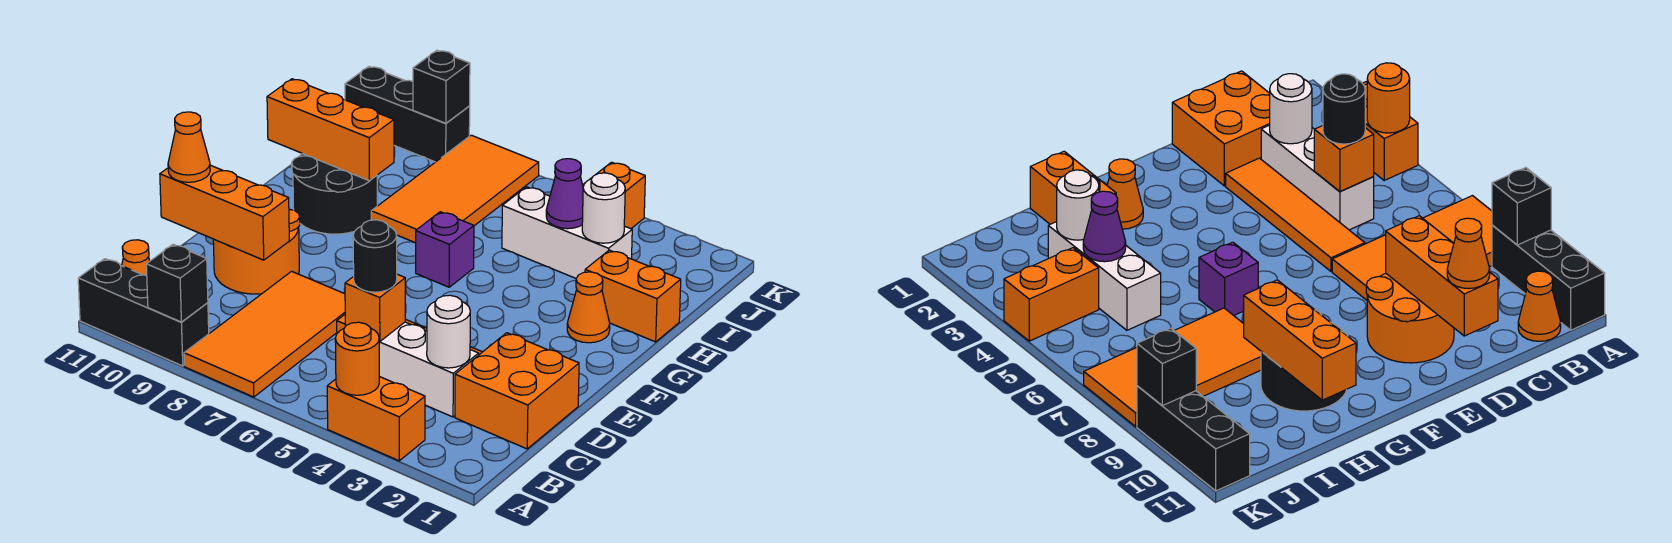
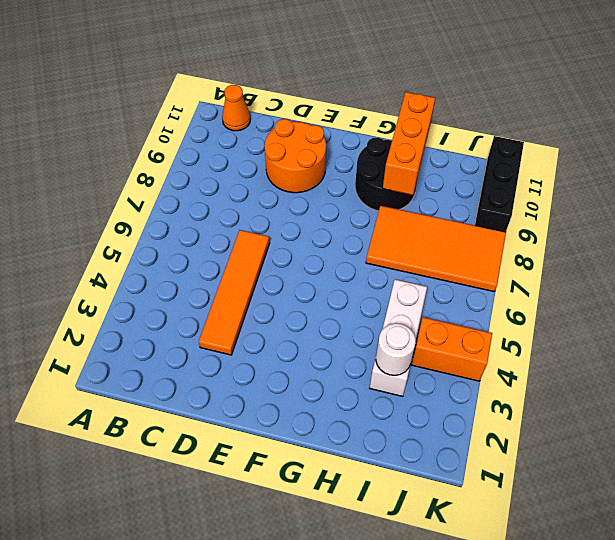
none -> orange 1x2 brick [327,377,425,461]
none -> orange 2x4 tile [184,271,345,397]
none -> black 1x3 brick [78,259,209,366]

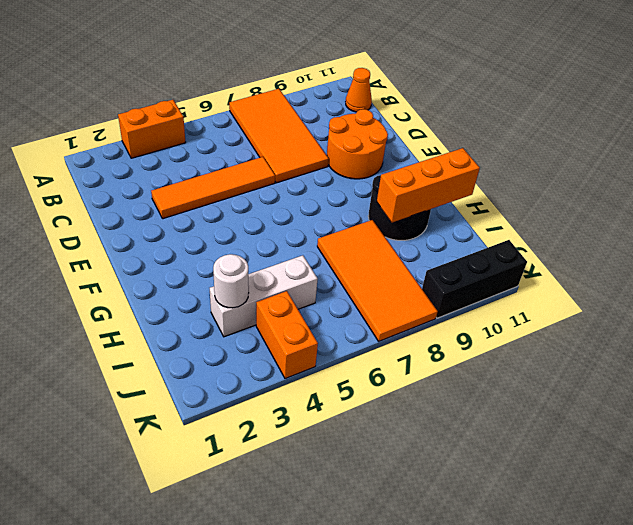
none -> black 1x3 brick [78,259,209,366]
none -> orange 2x2 brick [455,333,579,449]
none -> white 1x3 brick [379,322,479,417]

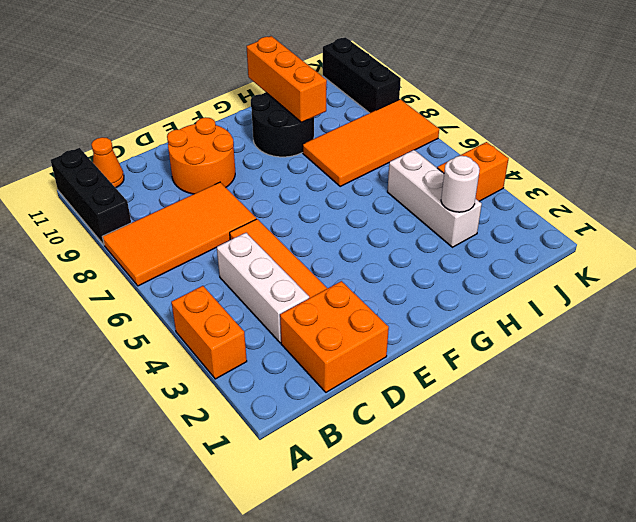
none -> orange 1x1 cone [567,272,610,343]
none -> purple 1x1 brick [416,212,474,287]
none -> orange 1x2 brick [585,250,681,342]

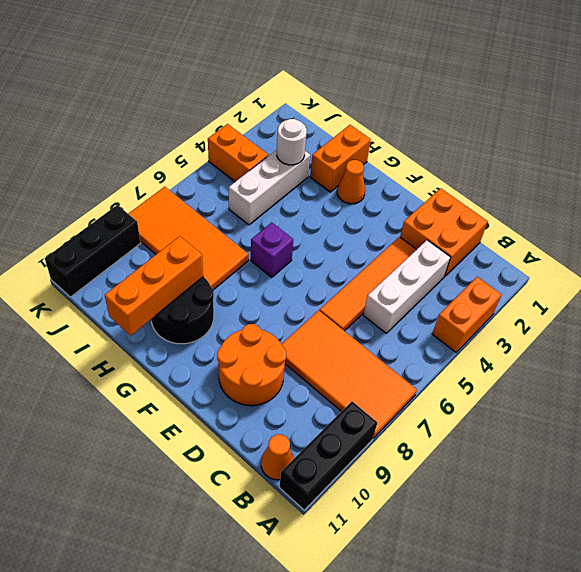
none -> orange 1x1 round brick [335,322,379,395]
none -> black 1x1 brick [146,244,208,322]
none -> white 1x1 round brick [427,295,470,368]

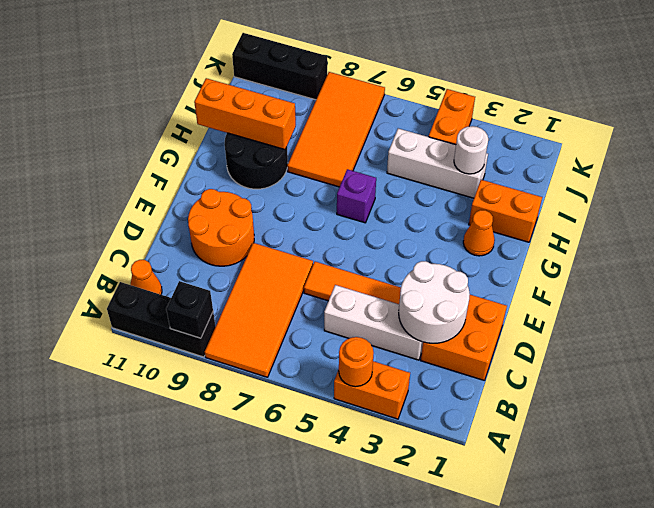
white 2x2 round brick [399,261,470,343] -> white 1x1 round brick [427,295,470,368]
none -> orange 1x1 brick [345,274,405,342]
none -> orange 1x3 brick [160,165,289,260]
none -> purple 1x1 cone [546,159,583,229]

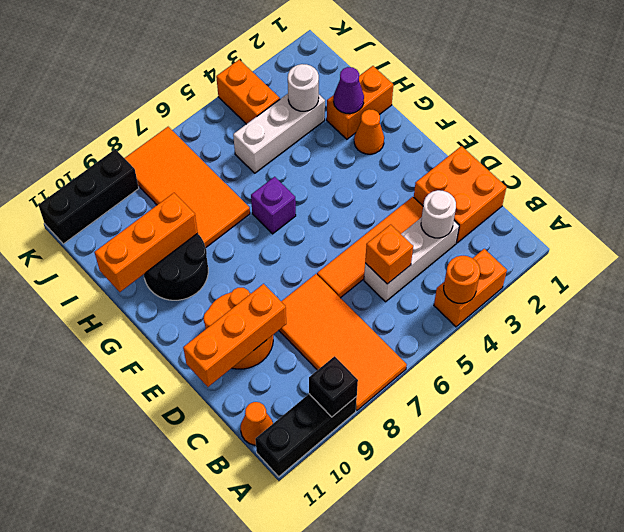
purple 1x1 cone [334,67,364,114] -> purple 1x1 cone moved to [546,159,583,229]
none -> black 1x1 brick [413,50,470,123]
none -> black 1x1 round brick [353,220,397,292]
none -> orange 1x1 cone [168,112,210,182]

